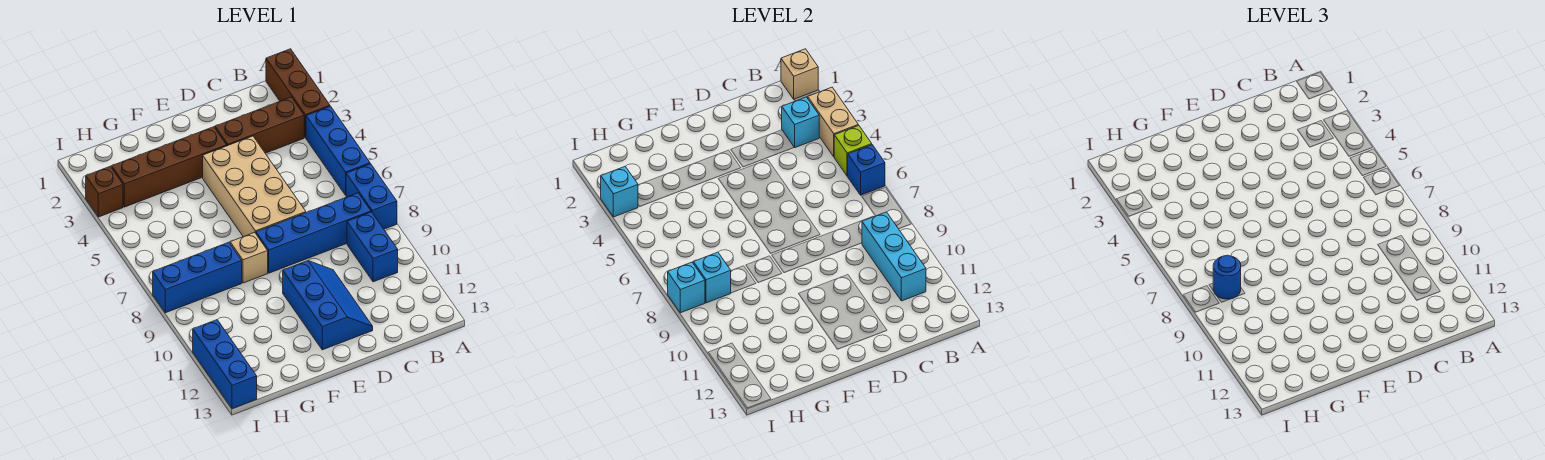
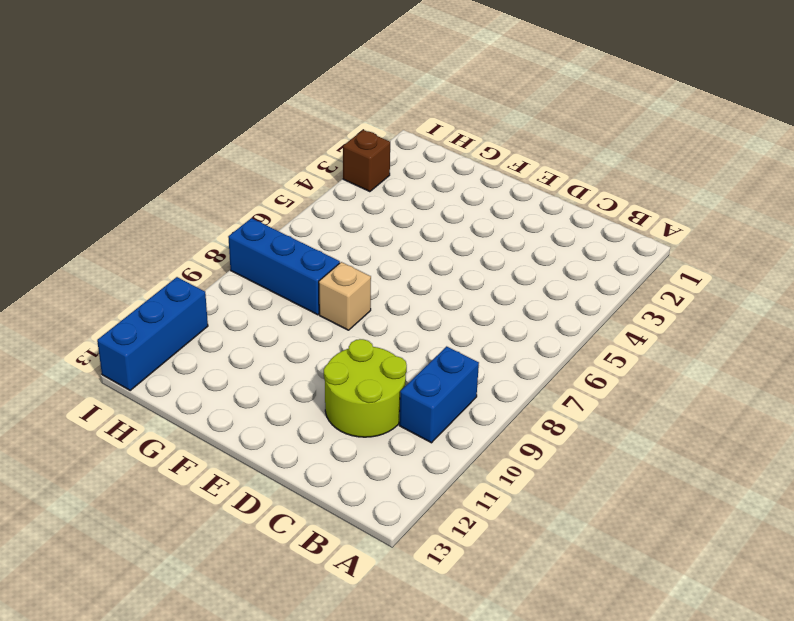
lime 2x2 round brick [324,339,407,437] -> blue 2x3 slope [283,261,373,350]
none -> brown 1x3 brick [266,49,330,138]
none -> blue 1x3 brick [306,106,370,195]
none -> blue 1x2 brick [346,164,397,229]

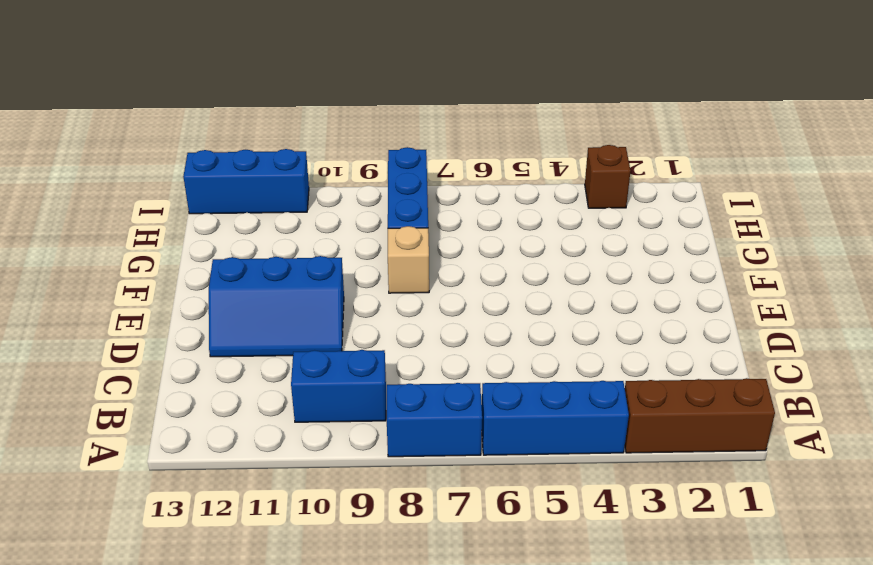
none -> brown 1x3 brick [215,97,304,153]
none -> blue 1x4 brick [256,193,371,273]
none -> tan 2x4 brick [203,136,306,237]

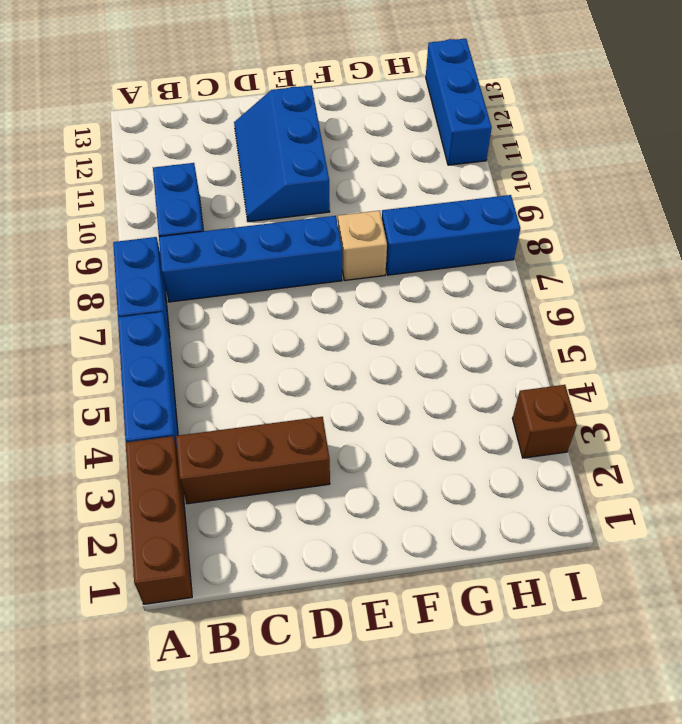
none -> tan 2x4 brick [203,136,306,237]
none -> brown 1x4 brick [112,127,227,207]
none -> tan 1x1 brick [781,49,818,99]

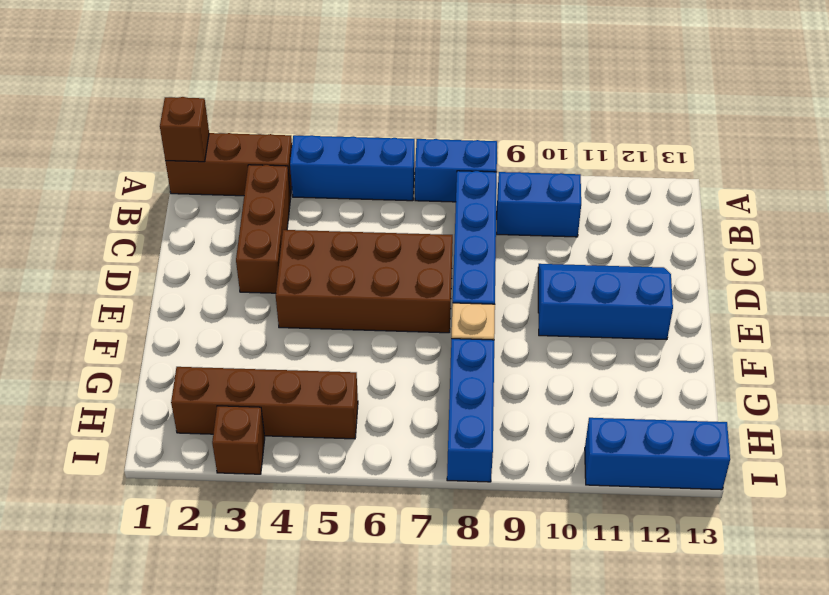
brown 1x1 brick [160,97,209,162] -> tan 1x1 brick [781,49,818,99]
brown 2x4 brick [276,230,453,333] -> tan 2x4 brick [203,136,306,237]
brown 1x4 brick [171,367,358,439] -> brown 1x4 brick turned to [112,127,227,207]
none -> tan 1x2 brick [808,87,858,157]
none -> lime 1x1 brick [834,125,872,176]
none -> blue 1x1 brick [848,145,885,195]

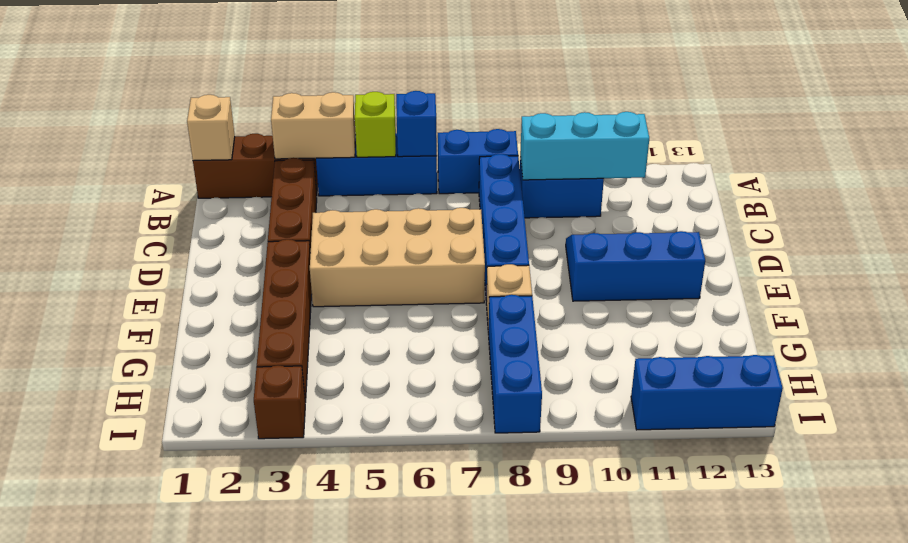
none -> cyan 1x1 brick [782,97,819,148]
none -> cyan 1x1 brick [693,252,731,303]
none -> cyan 1x1 brick [601,166,638,217]

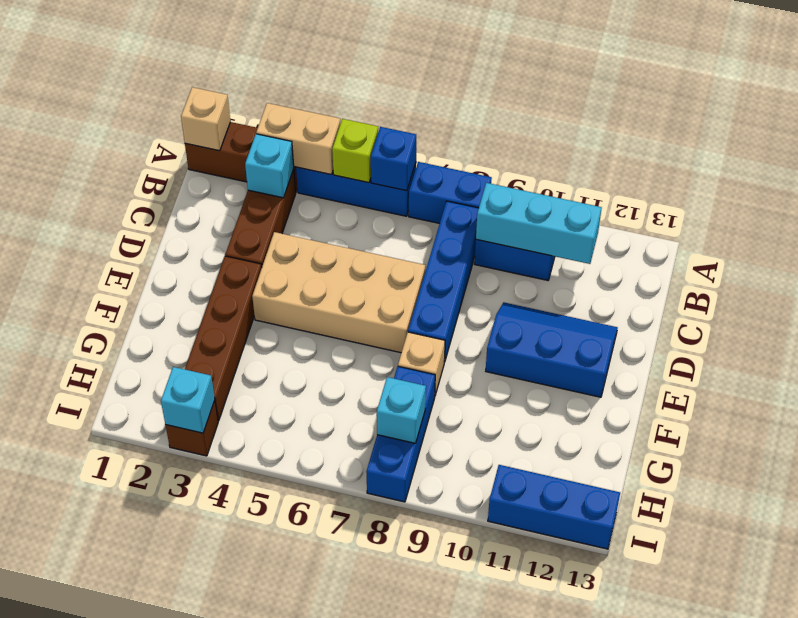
none -> cyan 1x1 brick [668,262,705,313]
none -> blue 1x1 round brick [1213,255,1241,299]

